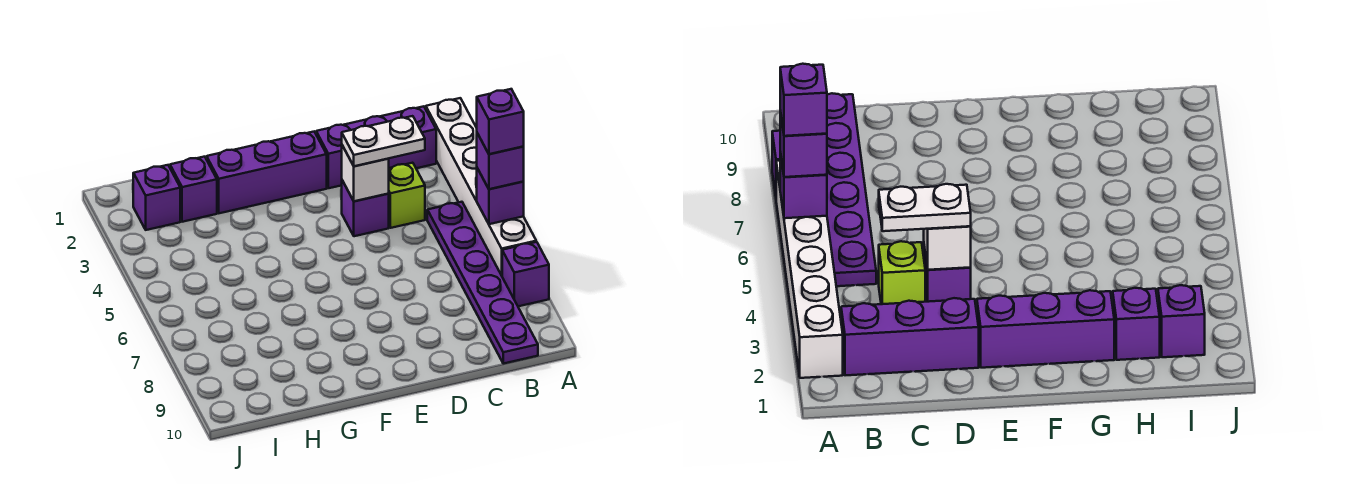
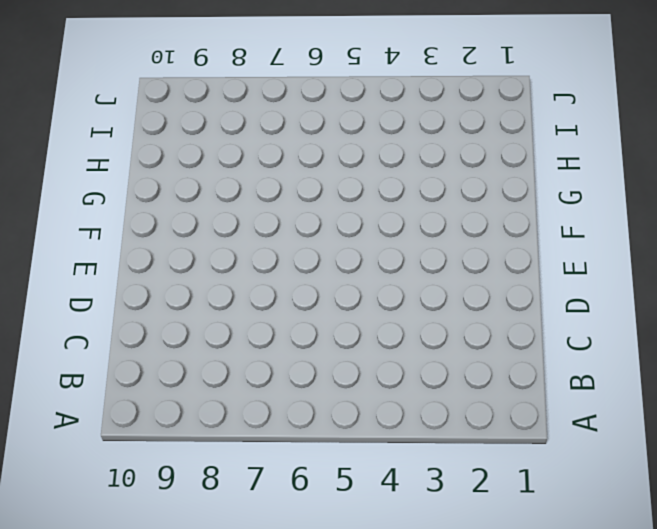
none -> white 1x6 brick [426,98,536,275]
none -> purple 1x1 brick [502,242,549,306]
none -> purple 1x3 brick [316,106,436,188]

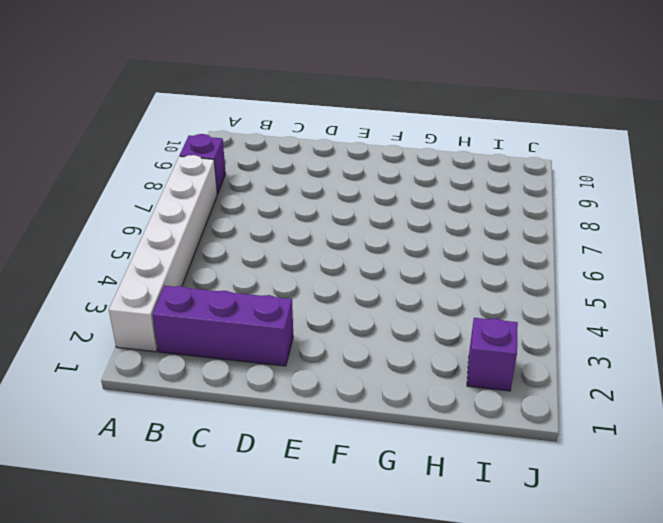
none -> purple 1x6 plate [427,202,538,364]
none -> lime 1x1 brick [388,163,425,228]
none -> purple 1x1 brick [342,180,389,236]

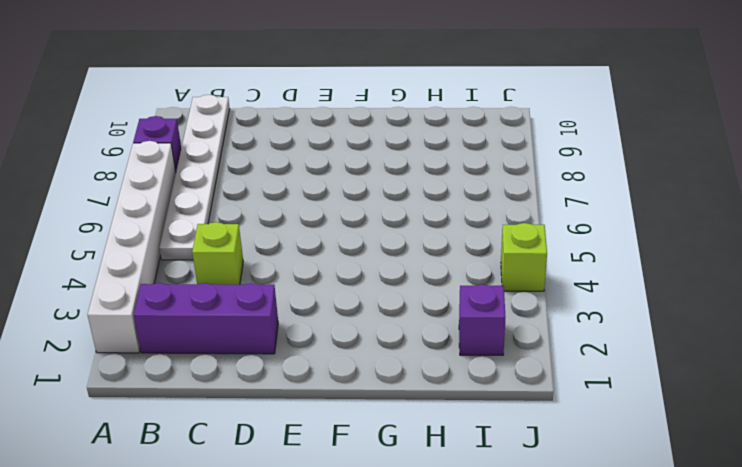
white 1x6 plate [159,95,230,260] -> purple 1x6 plate [427,202,538,364]
lime 1x1 brick [501,223,547,291] -> none
none -> purple 1x1 brick [342,180,389,236]
none -> purple 1x3 brick [207,132,327,213]
none -> purple 1x1 brick [170,157,217,222]

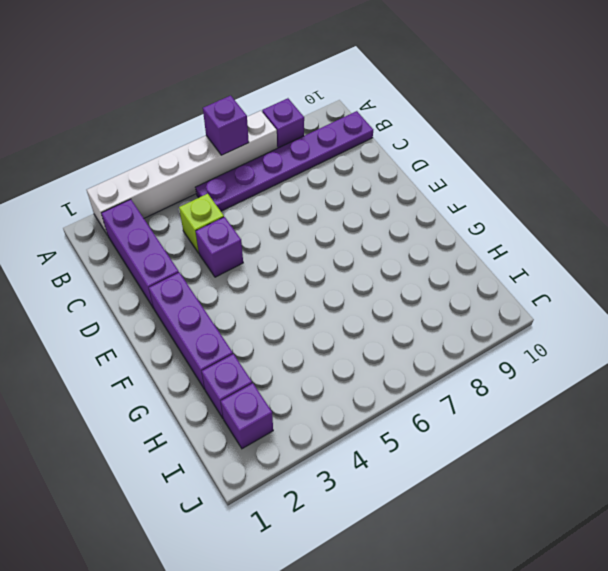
none -> white 1x1 brick [342,145,389,201]
none -> purple 1x1 brick [477,133,524,189]
none -> white 1x2 plate [342,116,425,166]

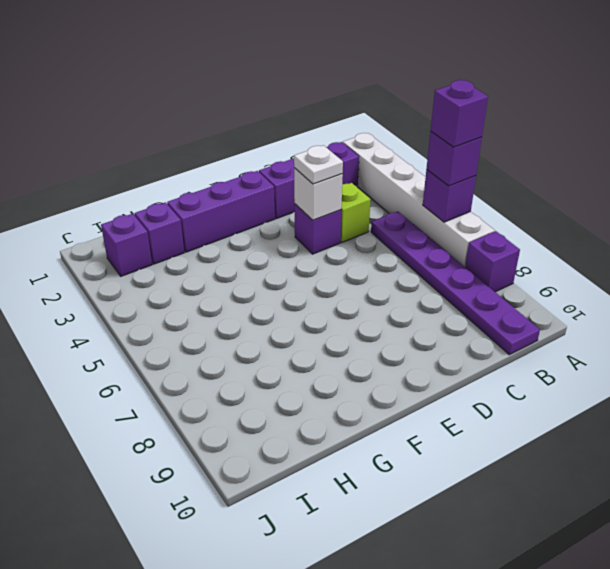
white 1x1 plate [294,145,343,184] -> white 1x2 plate [342,116,425,166]

